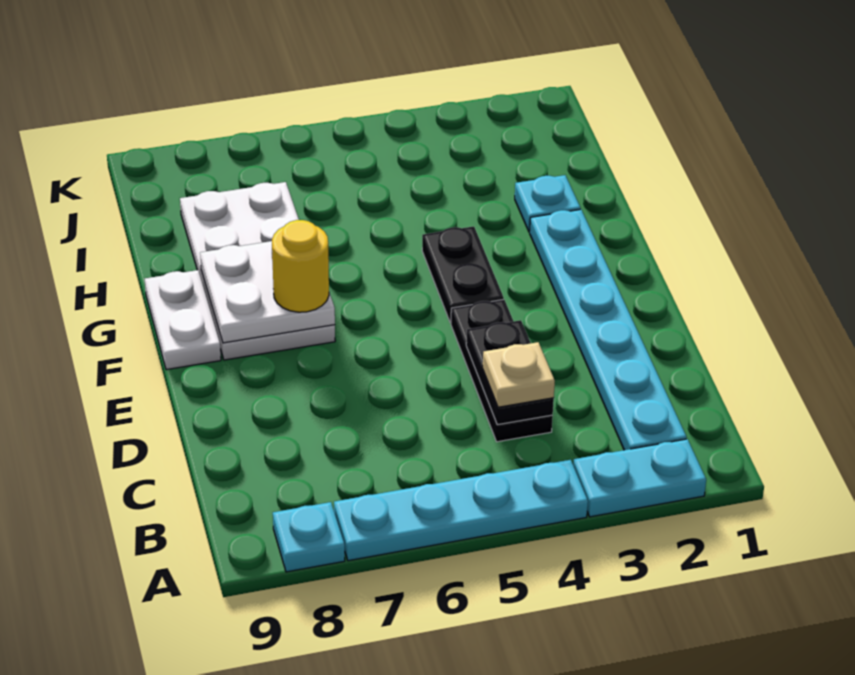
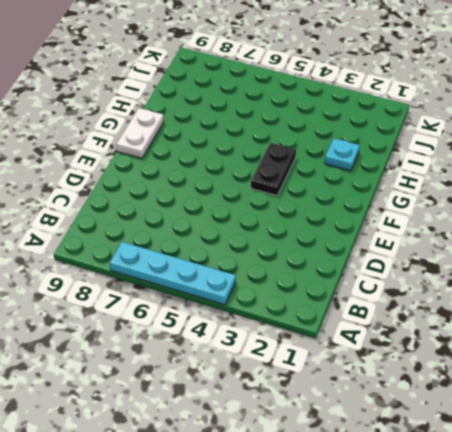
none -> cyan 1x2 plate [573,439,706,517]
none -> cyan 1x1 plate [273,502,345,572]
none -> cyan 1x6 plate [530,209,687,450]

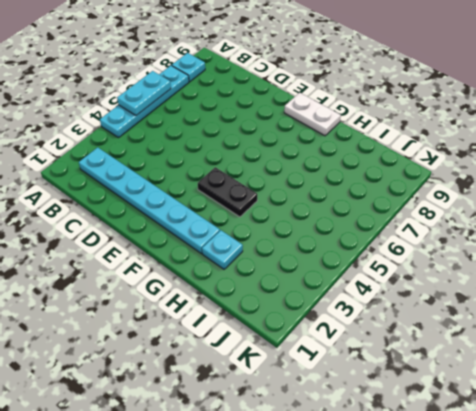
cyan 1x2 plate [117,71,171,115] -> cyan 1x2 plate moved to [573,439,706,517]
none -> black 1x3 plate [451,300,553,442]
none -> white 2x4 plate [180,182,335,360]
none -> black 1x2 plate [466,320,554,425]

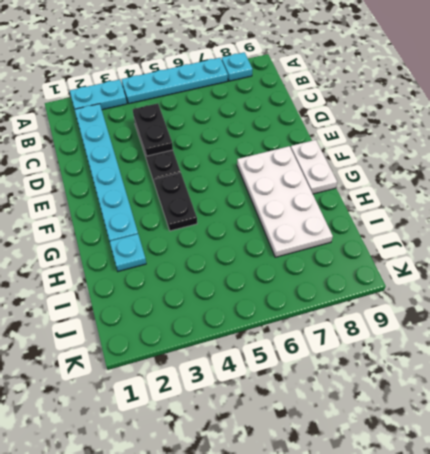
none -> white 2x2 plate [200,241,335,343]
none -> tan 1x1 plate [483,342,555,407]
none -> yellow 1x1 round brick [272,220,329,312]

